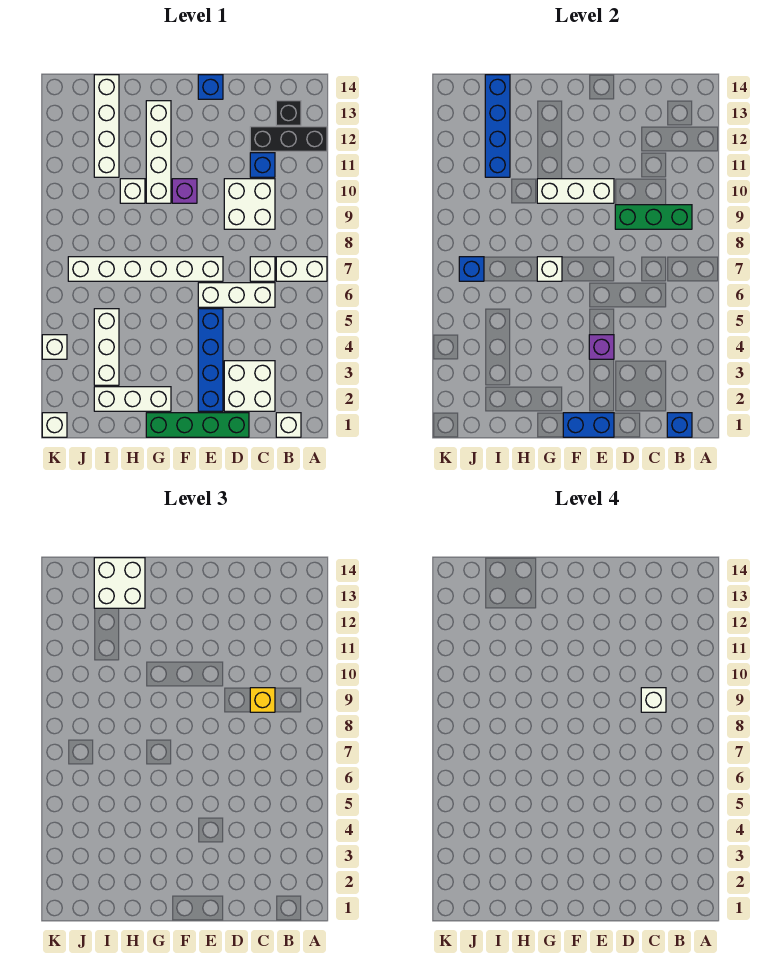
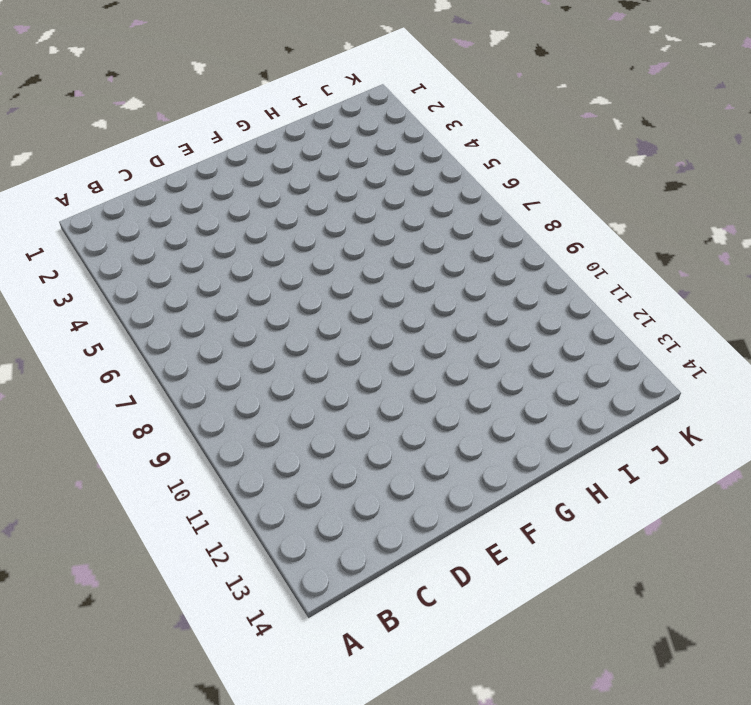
none -> white 1x2 brick [276,257,327,281]
none -> black 1x3 brick [250,127,327,151]
none -> white 1x1 brick [276,413,301,437]
none -> black 1x1 brick [276,101,301,125]

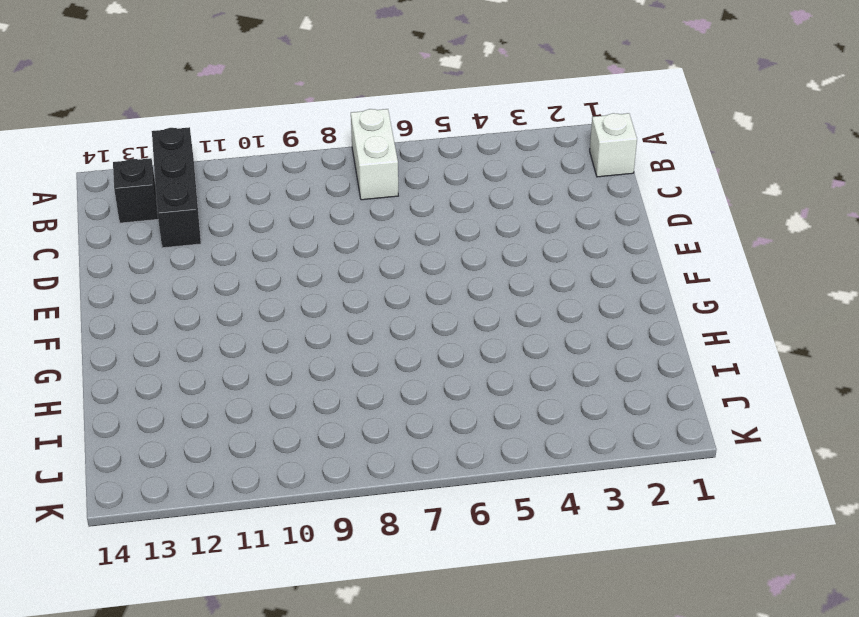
none -> white 2x2 brick [224,361,275,411]
none -> white 1x3 brick [198,283,275,307]
none -> white 1x1 brick [250,257,275,281]
none -> white 2x2 brick [224,179,275,229]

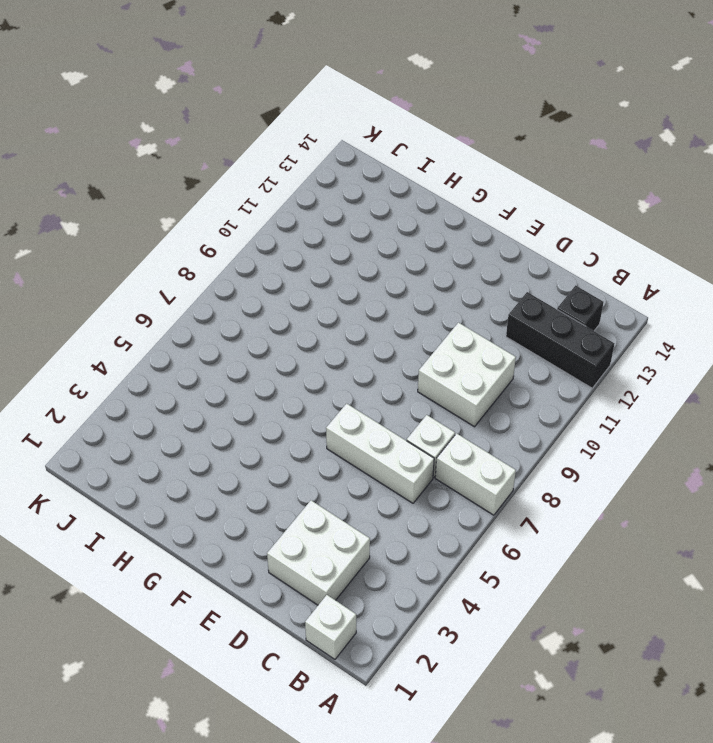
none -> blue 1x1 brick [250,153,275,177]
none -> green 1x4 brick [146,413,249,437]
none -> blue 1x4 brick [198,309,223,411]
none -> white 1x6 brick [68,257,223,281]

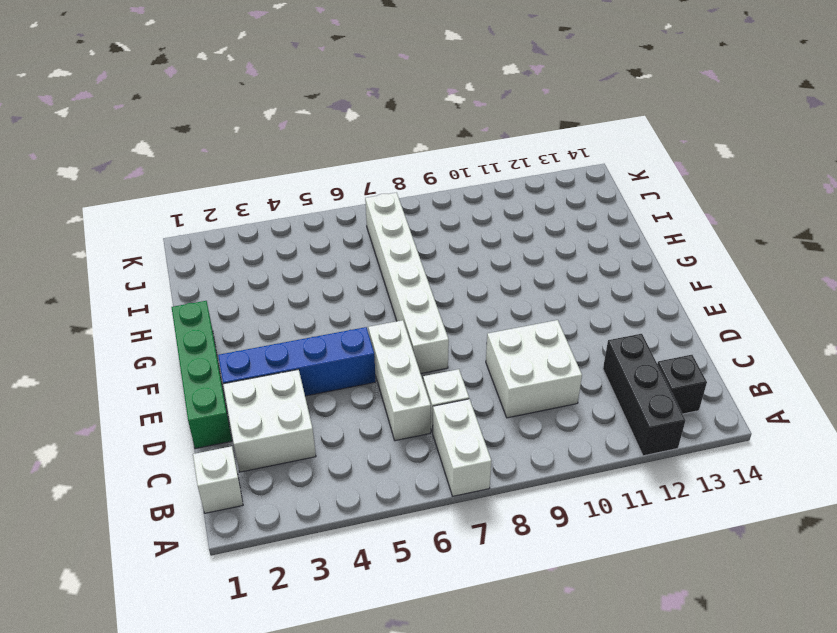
none -> blue 1x1 brick [250,153,275,177]
none -> blue 1x1 brick [198,75,223,99]
none -> purple 1x1 brick [172,179,197,203]
none -> white 1x3 brick [94,387,171,411]

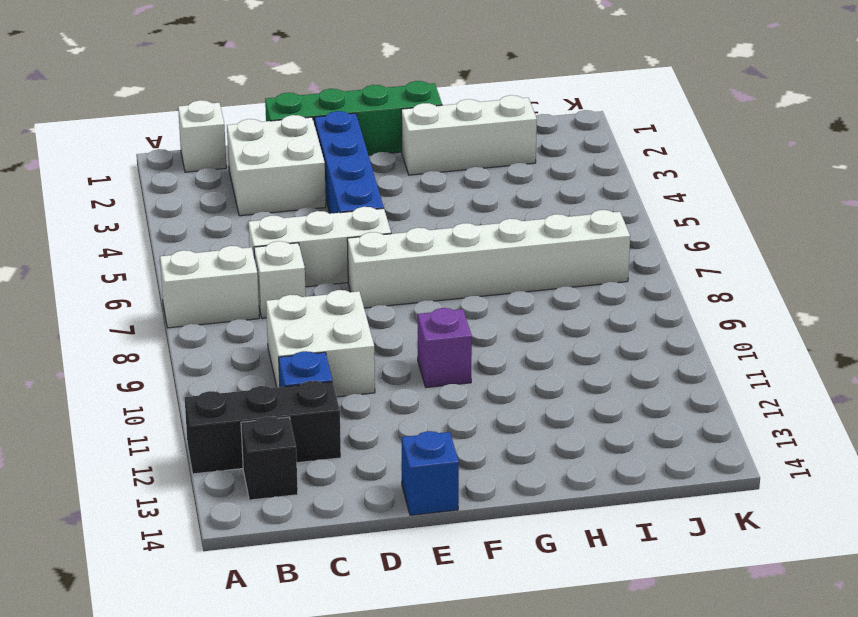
none -> white 1x4 brick [146,101,171,203]
none -> white 1x1 brick [120,179,145,203]
none -> white 1x3 brick [94,309,119,385]
none -> white 1x4 brick [94,75,119,177]

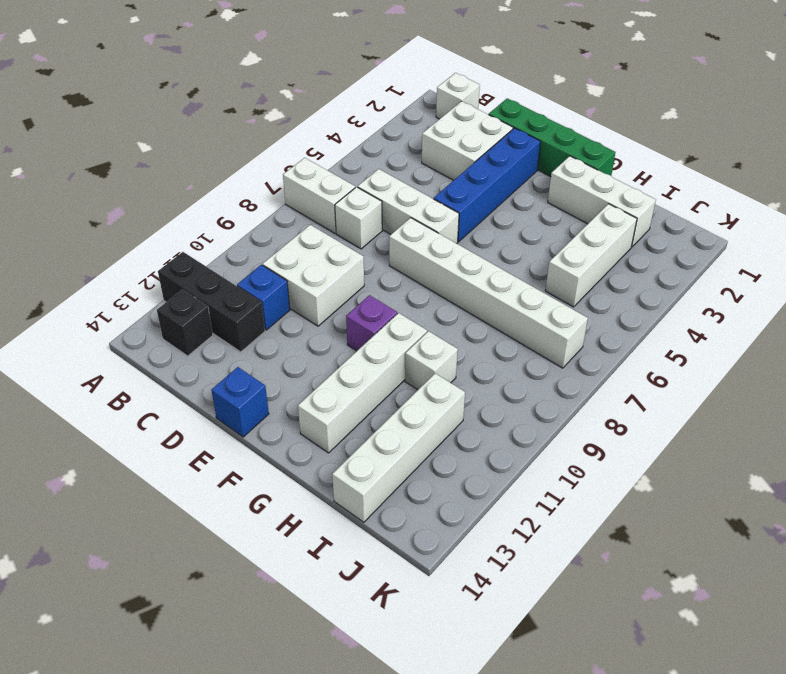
none -> white 1x1 brick [42,413,67,437]
none -> white 1x1 brick [42,335,67,359]
none -> blue 1x1 brick [667,413,692,437]
none -> green 1x3 brick [615,205,692,229]

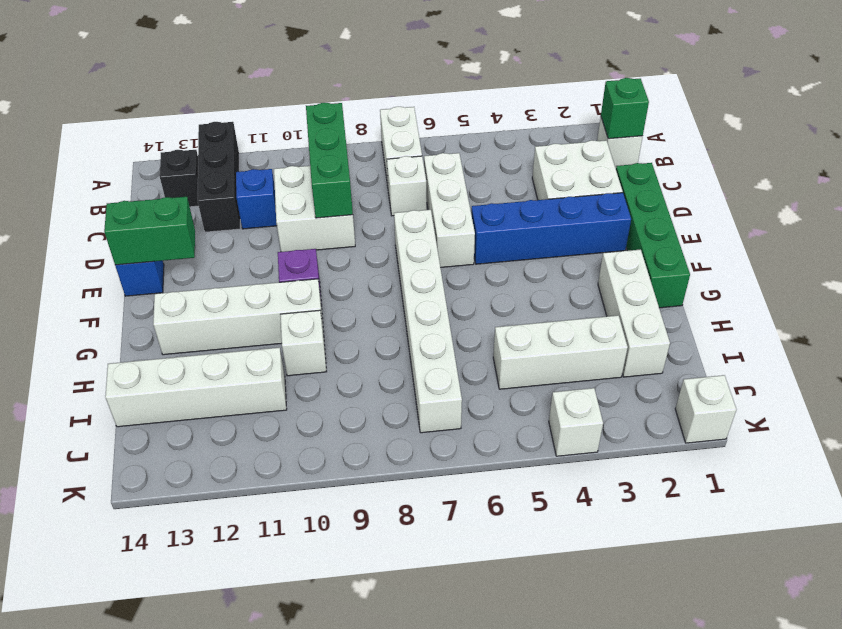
green 1x1 brick [601,78,649,139] -> blue 1x1 brick [667,413,692,437]
green 1x2 brick [104,197,195,265] -> none
none -> blue 1x2 brick [563,413,614,437]
none -> purple 1x1 brick [589,335,614,359]
none -> white 1x3 brick [537,179,614,203]
none -> white 1x1 brick [537,257,562,281]

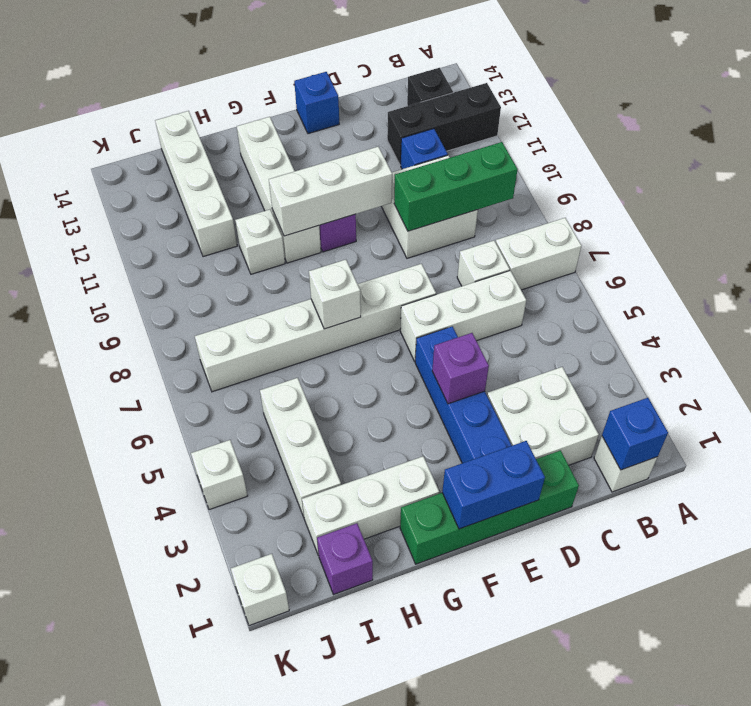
purple 1x1 brick [317,523,373,595] -> none
none -> blue 1x4 brick [485,75,510,177]
none -> blue 1x1 brick [459,257,484,281]
none -> yellow 1x1 brick [250,688,275,712]
none -> white 2x2 brick [94,558,145,608]

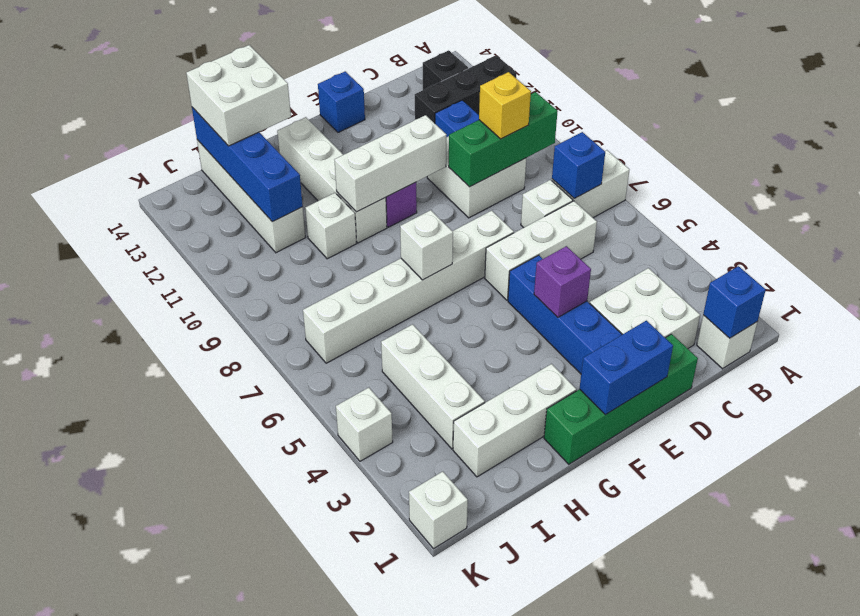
blue 1x1 brick [552,132,605,199] -> blue 1x1 brick moved to [459,257,484,281]
none -> white 1x1 brick [641,688,666,712]

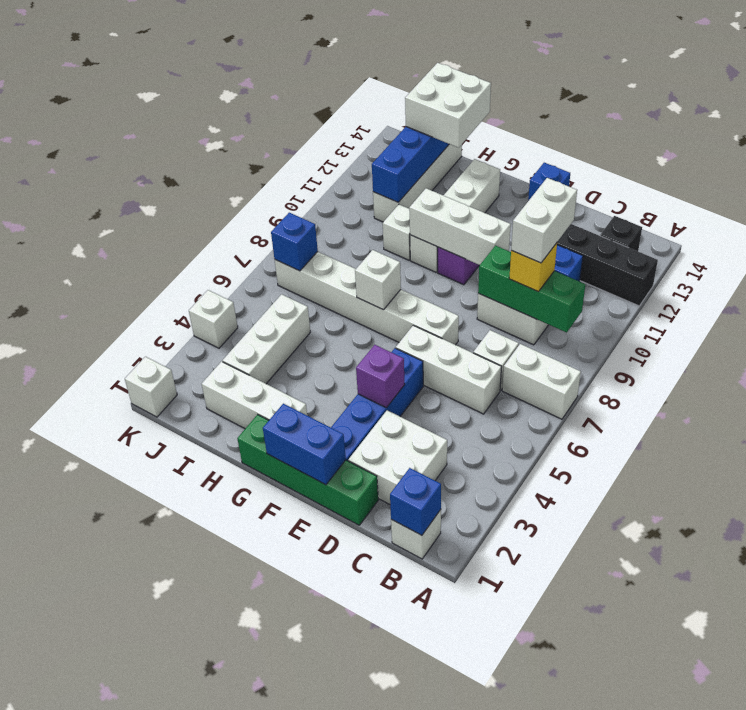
white 1x2 brick [511,178,577,263] -> white 1x1 brick [641,688,666,712]

